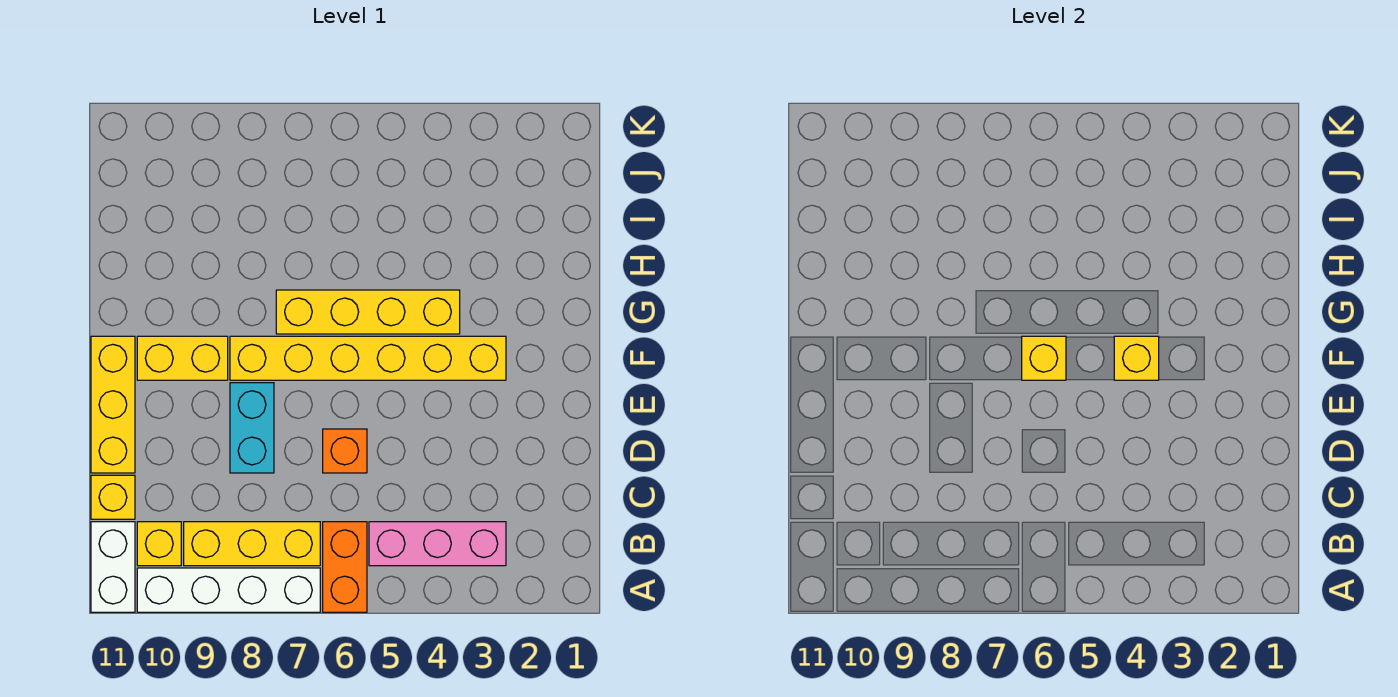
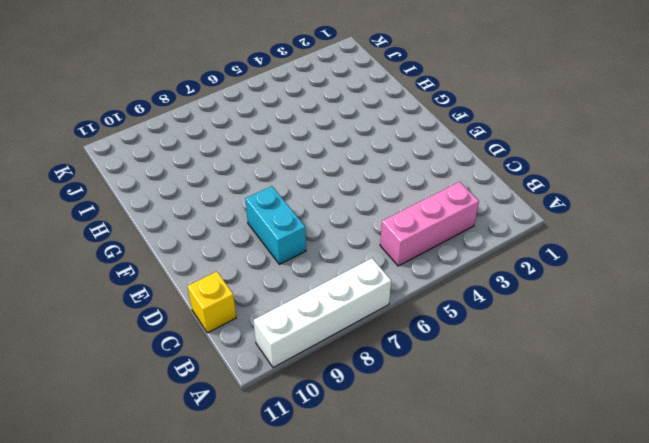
none -> orange 1x2 brick [323,522,367,612]
none -> white 1x2 brick [91,522,135,612]
none -> yellow 1x3 brick [184,522,320,566]

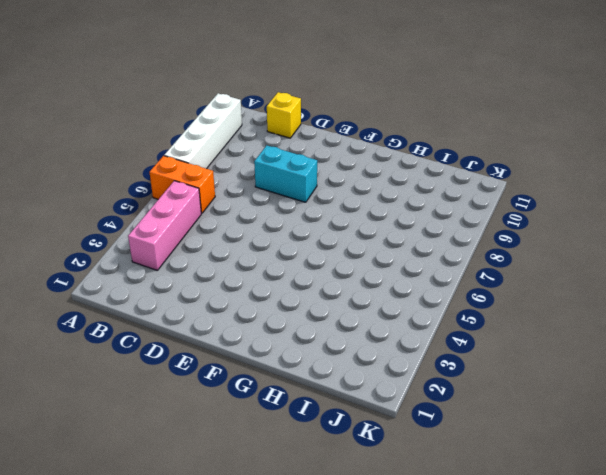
none -> white 1x2 brick [91,522,135,612]
none -> yellow 1x3 brick [184,522,320,566]
none -> yellow 1x1 brick [137,522,181,566]

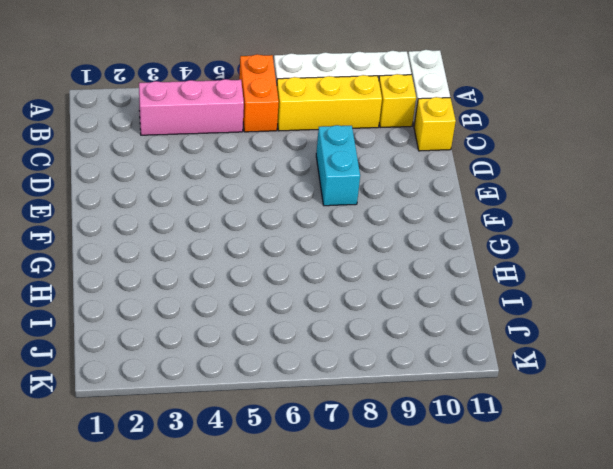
none -> orange 1x1 brick [323,429,367,473]
none -> yellow 1x3 brick [91,336,135,473]
none -> yellow 1x6 brick [230,336,506,380]

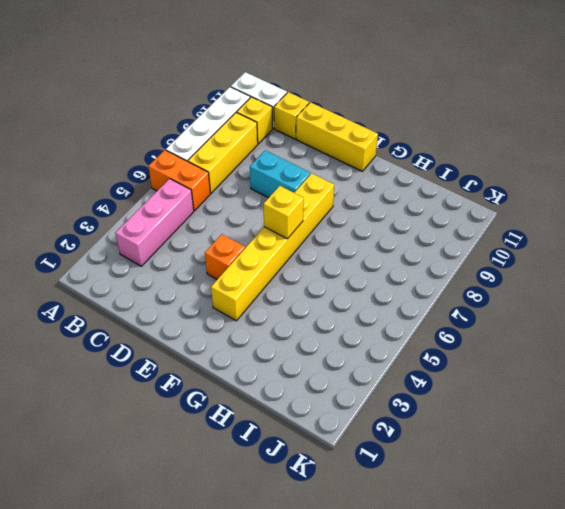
orange 1x1 brick [205,234,245,279] -> orange 1x1 brick moved to [323,429,367,473]
none -> yellow 1x2 brick [137,336,228,380]
none -> yellow 1x4 brick [276,290,460,334]
none -> yellow 1x1 brick [1114,336,1159,380]

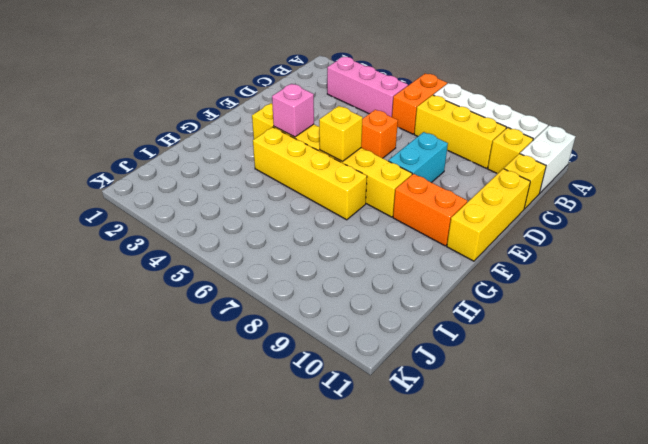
pink 1x1 brick [272,84,314,137] -> yellow 1x1 brick [1114,336,1159,380]
orange 1x2 brick [393,174,467,246] -> yellow 1x2 brick [137,336,228,380]

